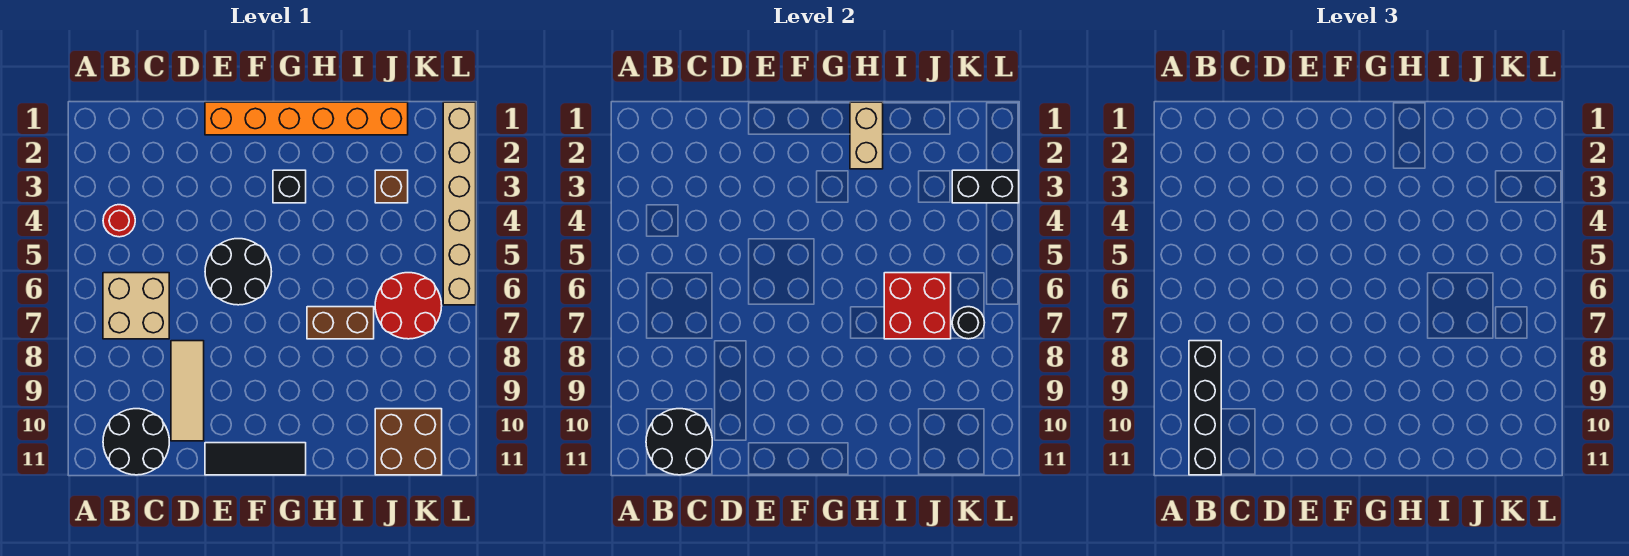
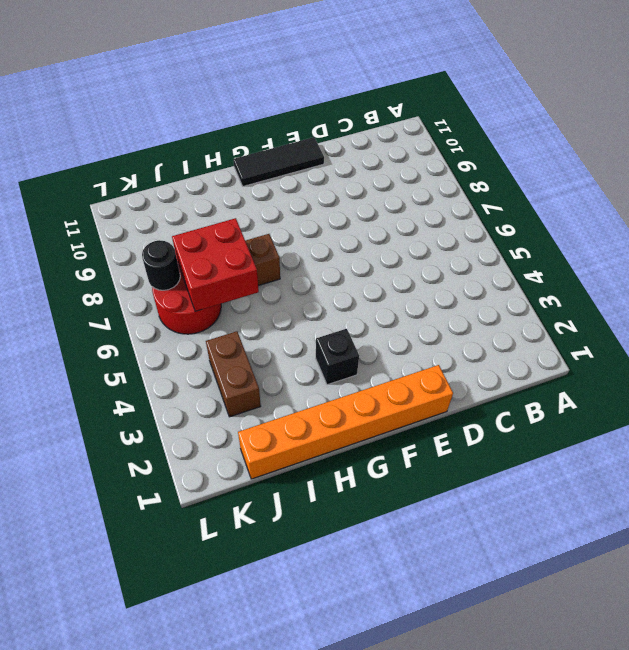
brown 1x2 brick [206,331,261,417] -> brown 1x1 brick [375,170,408,203]
none -> red 1x1 round brick [103,205,135,237]
none -> tan 2x2 brick [103,273,169,339]
none -> black 2x2 round brick [103,409,169,475]

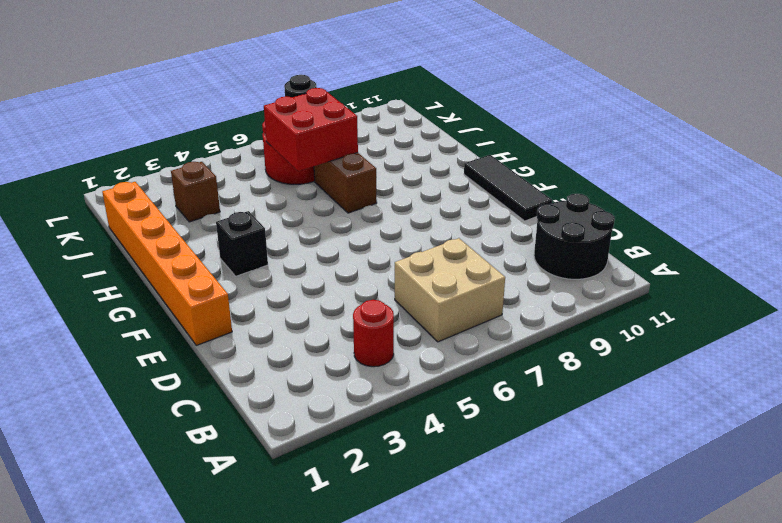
none -> tan 1x3 tile [171,341,204,441]
none -> black 2x2 round brick [205,239,272,305]
none -> brown 2x2 brick [375,409,442,475]

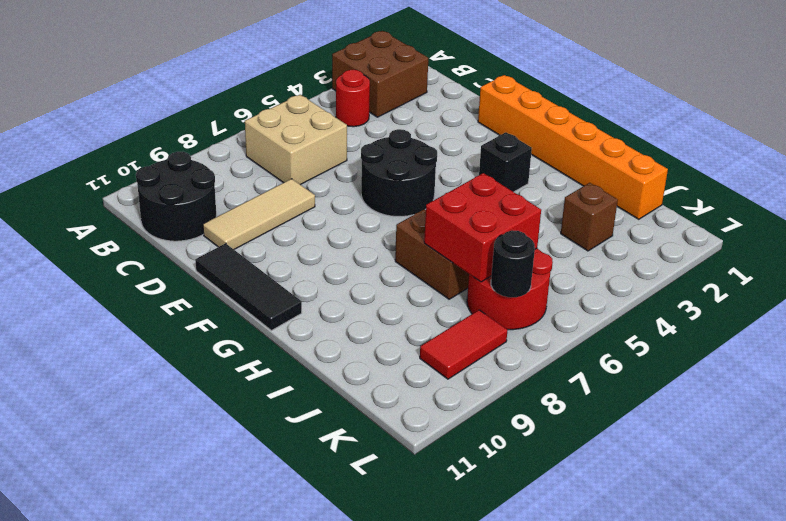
brown 2x2 brick [332,31,428,117] -> brown 2x2 brick moved to [375,409,442,475]
red 1x2 tile [420,310,508,379] -> none
none -> tan 1x6 brick [443,102,476,305]
none -> black 2x2 round brick [646,409,712,475]
none -> tan 1x2 brick [850,102,883,169]

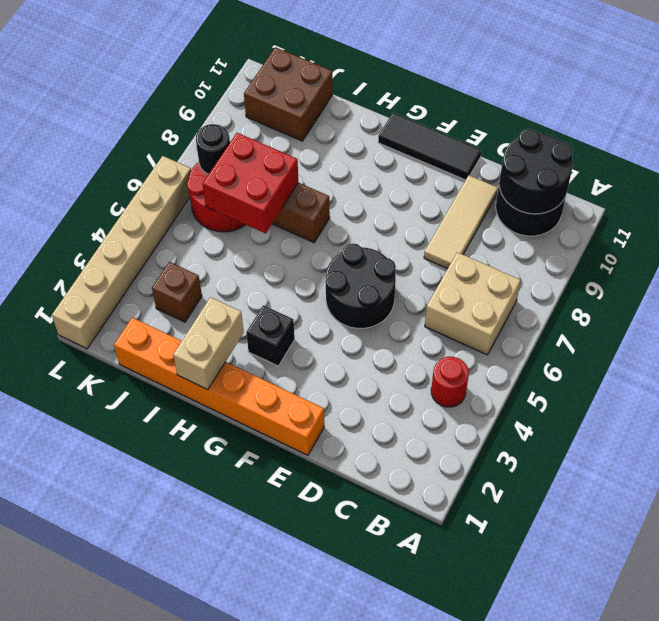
none -> black 1x2 brick [952,170,1019,203]
none -> black 1x4 brick [1189,341,1221,475]

